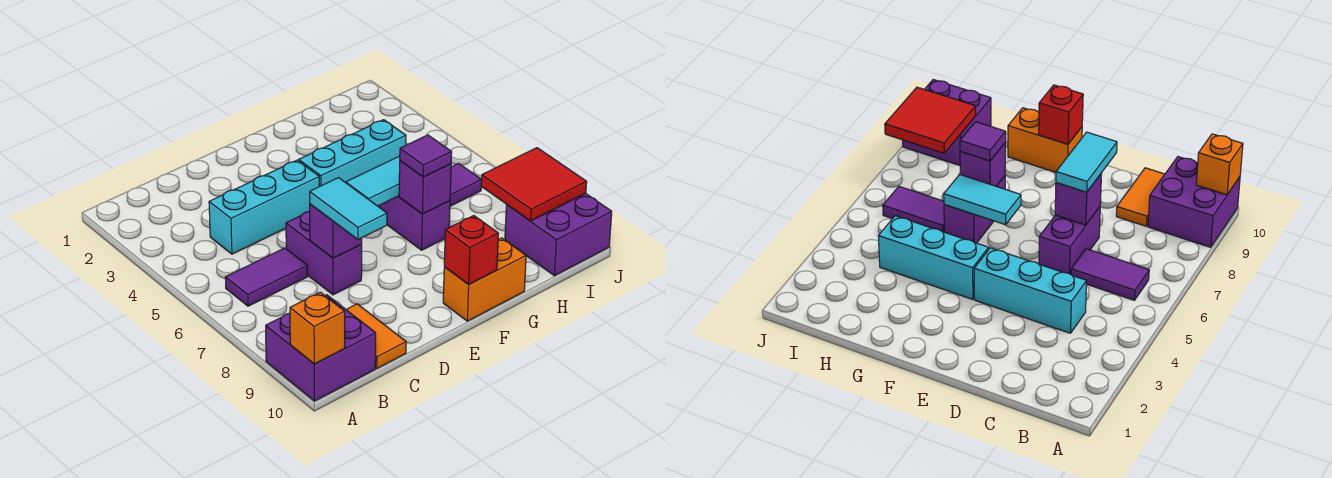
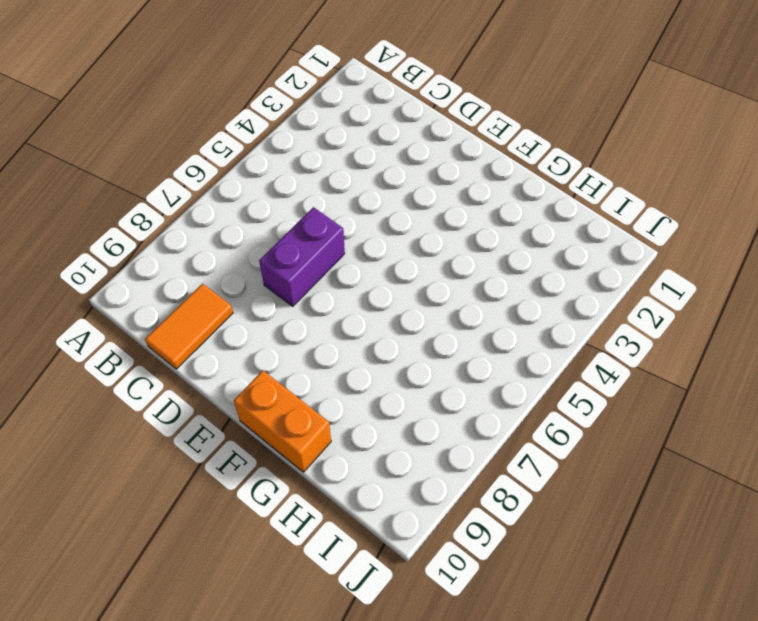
none -> purple 2x2 brick [266,295,376,401]
none -> purple 1x2 tile [225,248,308,306]
none -> cyan 1x3 brick [209,160,319,254]

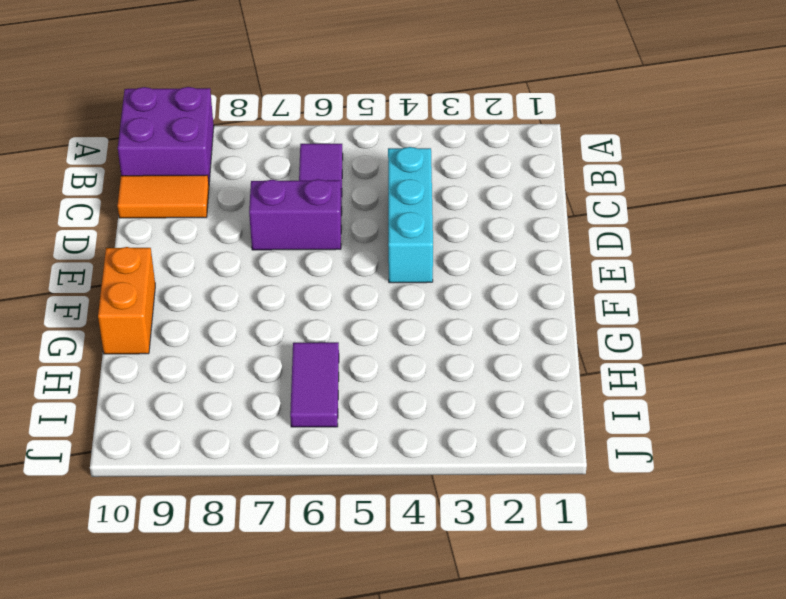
none -> cyan 1x3 brick [299,120,406,186]
none -> purple 1x2 brick [378,196,450,250]
none -> purple 2x2 brick [505,193,612,276]

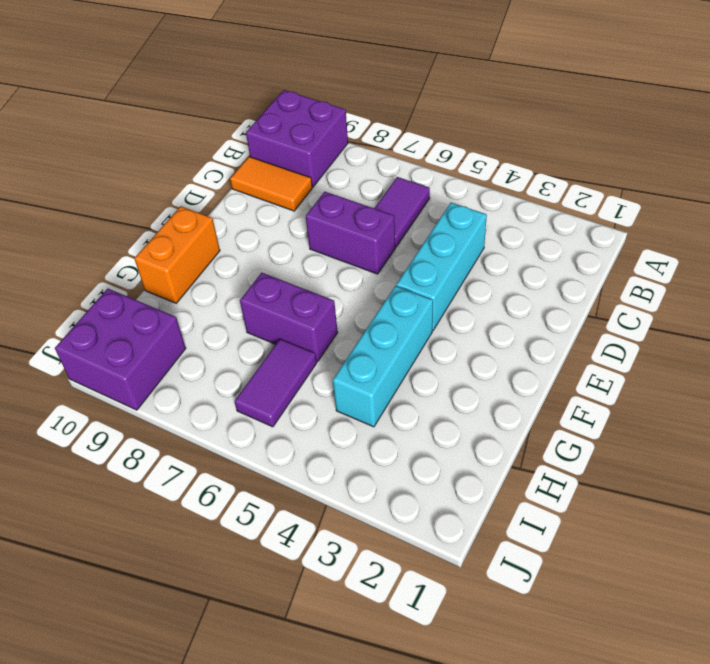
none -> orange 1x1 brick [290,292,345,364]
none -> purple 1x1 brick [310,204,362,258]
none -> cyan 1x2 tile [346,156,400,206]

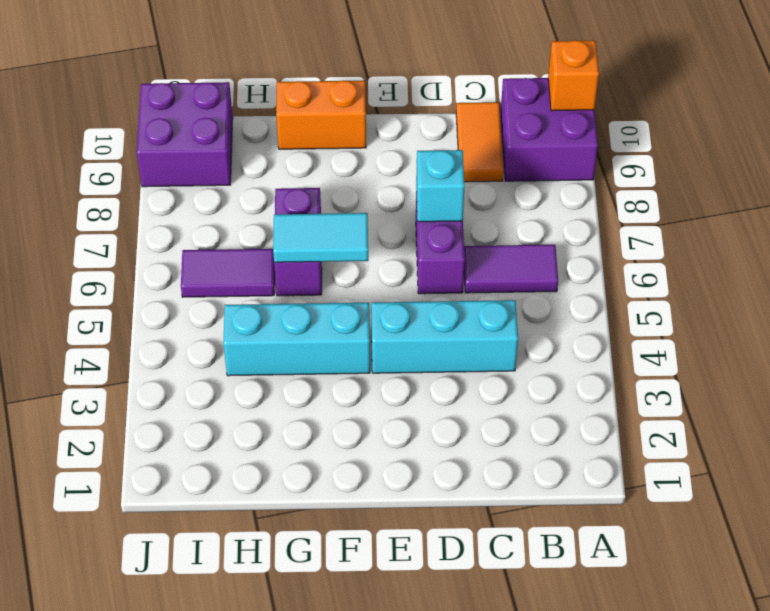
cyan 1x1 brick [416,150,465,222] -> purple 1x1 brick [310,204,362,258]
none -> red 1x1 brick [444,216,499,285]
none -> purple 1x1 brick [399,161,451,214]
none -> red 2x2 tile [481,148,587,221]

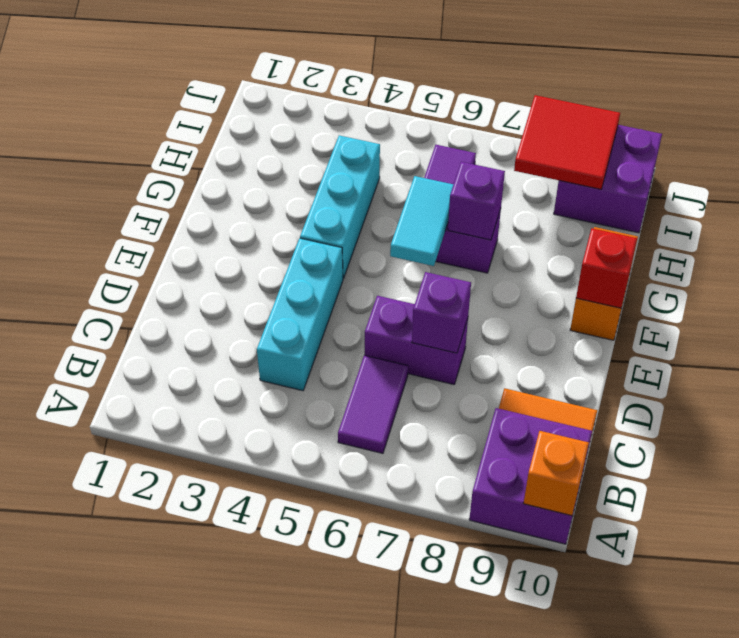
none -> cyan 1x2 tile [310,178,387,239]
none -> purple 1x1 tile [400,135,452,177]

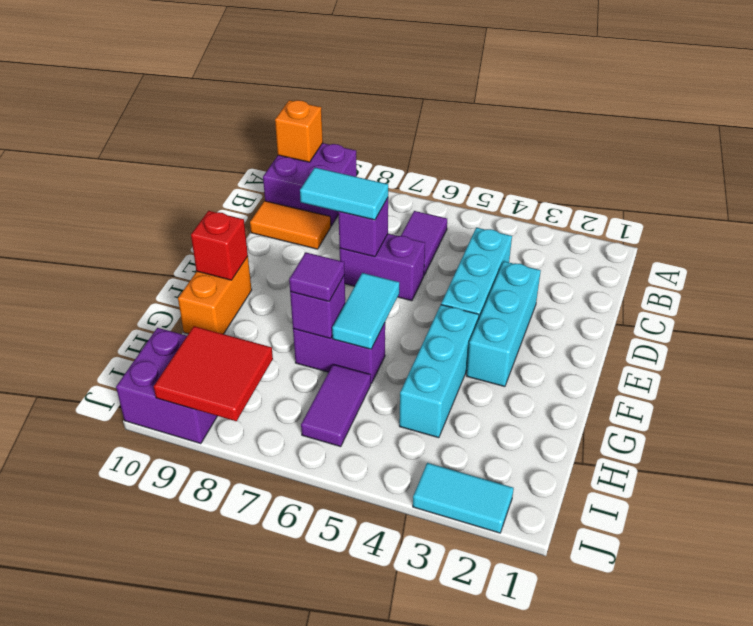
cyan 1x3 brick [467,261,541,387] -> none
cyan 1x2 tile [413,463,514,533] -> none

